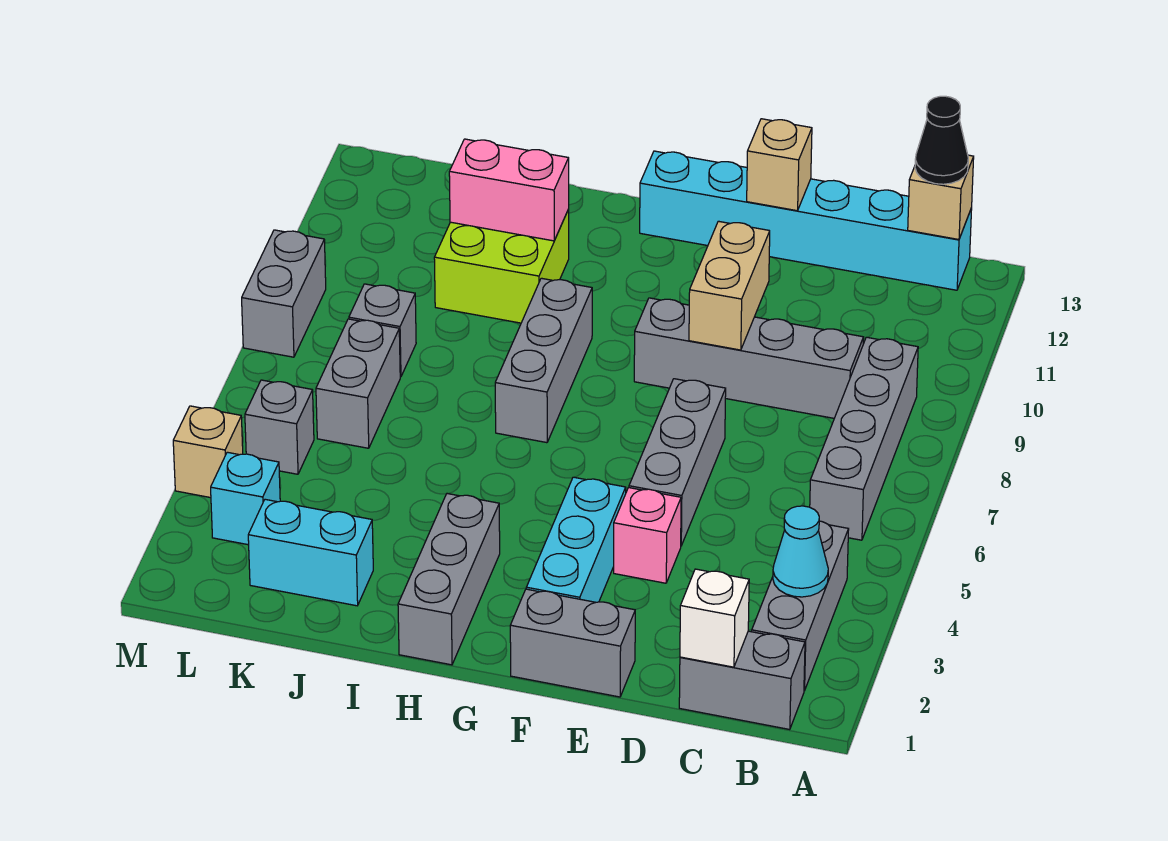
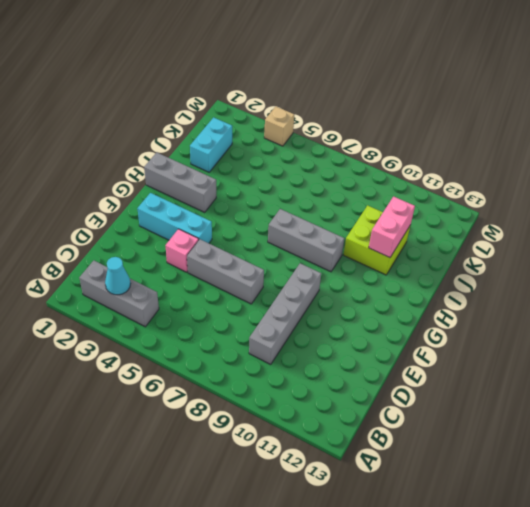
none -> grey 1x2 brick [679,631,805,730]
none -> grey 1x4 brick [810,337,918,540]
none -> cyan 1x6 brick [640,151,972,290]

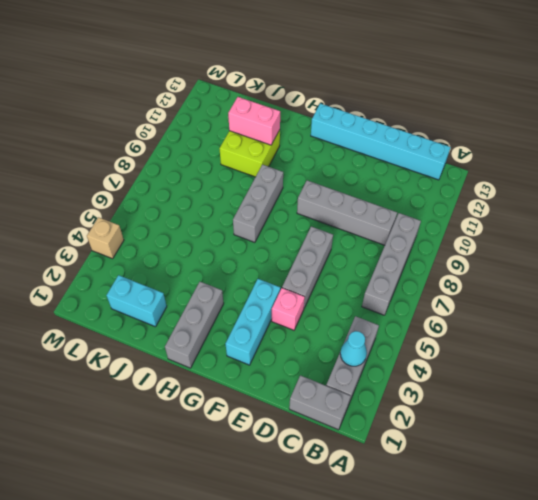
none -> grey 1x2 brick [510,589,635,697]
none -> grey 1x2 brick [316,319,400,448]
none -> grey 1x1 brick [349,284,416,377]

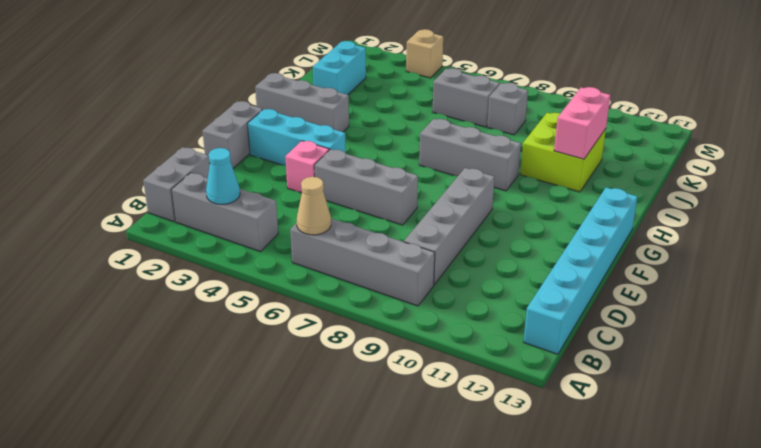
tan 1x1 cone [297,177,331,235] -> none
none -> cyan 1x1 brick [211,452,280,545]
none -> grey 1x1 brick [245,380,314,474]
none -> grey 1x2 brick [242,230,326,357]

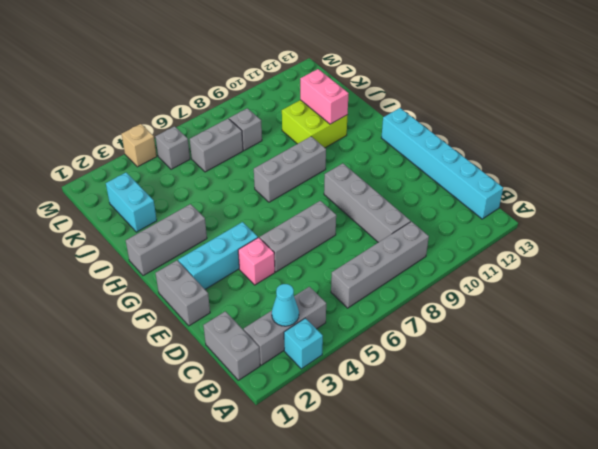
cyan 1x1 brick [284,318,323,369] -> cyan 1x1 brick moved to [211,452,280,545]
none -> grey 1x2 brick [242,230,326,357]
none -> tan 1x1 brick [908,155,974,239]
none -> white 1x1 brick [680,569,749,667]

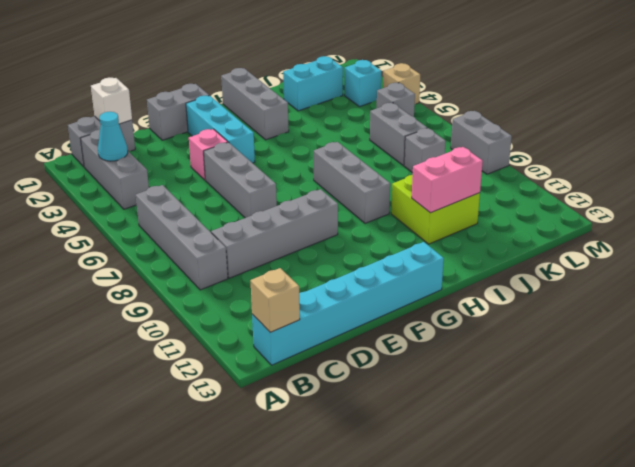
none -> tan 1x2 brick [689,221,770,350]
none -> tan 1x1 brick [747,119,812,211]
none -> black 1x1 cone [915,96,968,184]

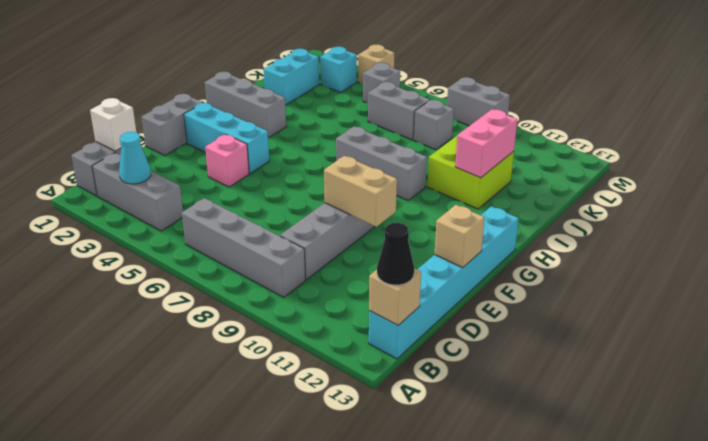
none -> grey 1x3 brick [629,379,726,546]

